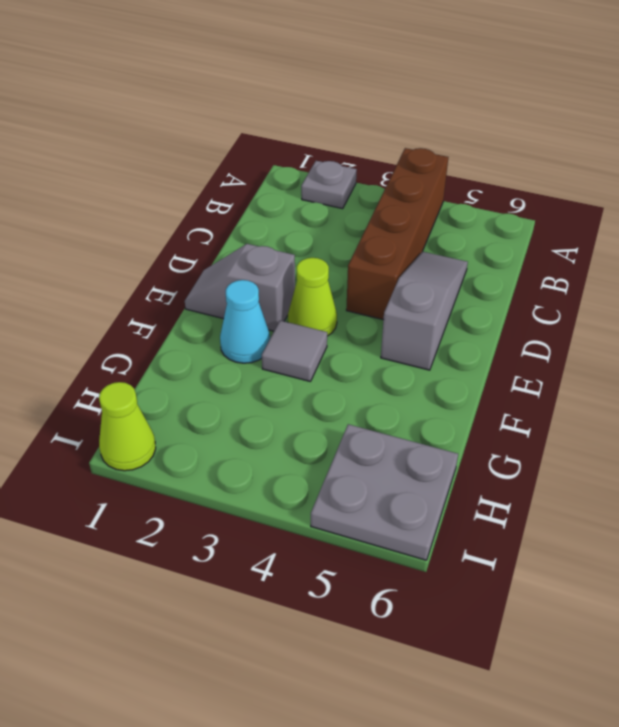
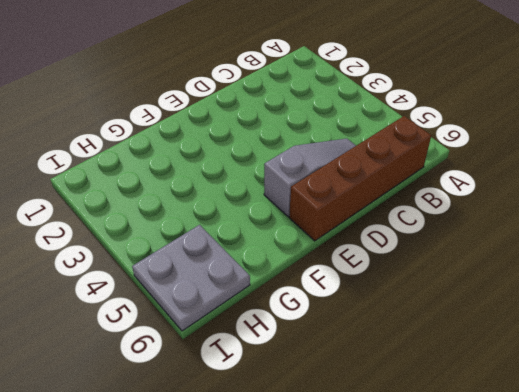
brown 1x4 brick [289,116,431,241] -> brown 1x4 brick moved to [346,148,448,320]
none -> grey 1x1 plate [301,161,357,209]
none -> grey 1x2 slope [185,244,295,331]

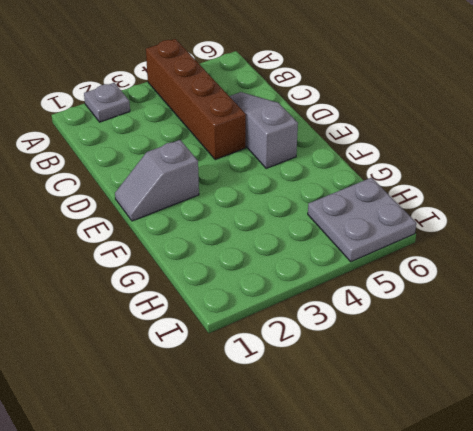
none -> lime 1x1 cone [288,258,337,336]
none -> cyan 1x1 cone [220,280,270,363]

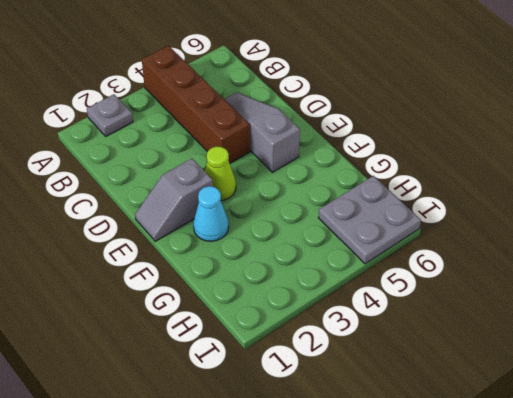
none -> grey 1x1 tile [262,321,327,381]
none -> lime 1x1 cone [99,382,156,471]

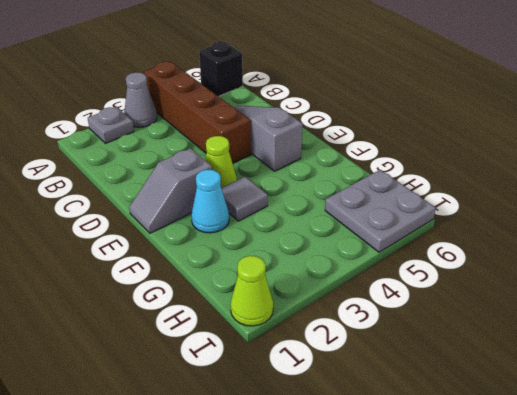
grey 1x1 cone [124,72,157,127] -> none
black 1x1 brick [199,41,243,96] -> none

